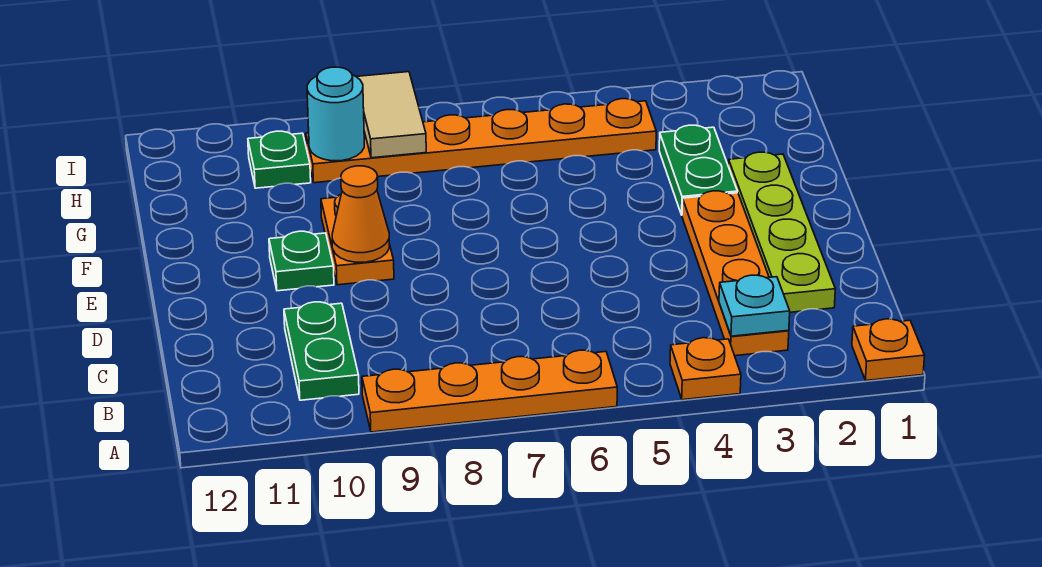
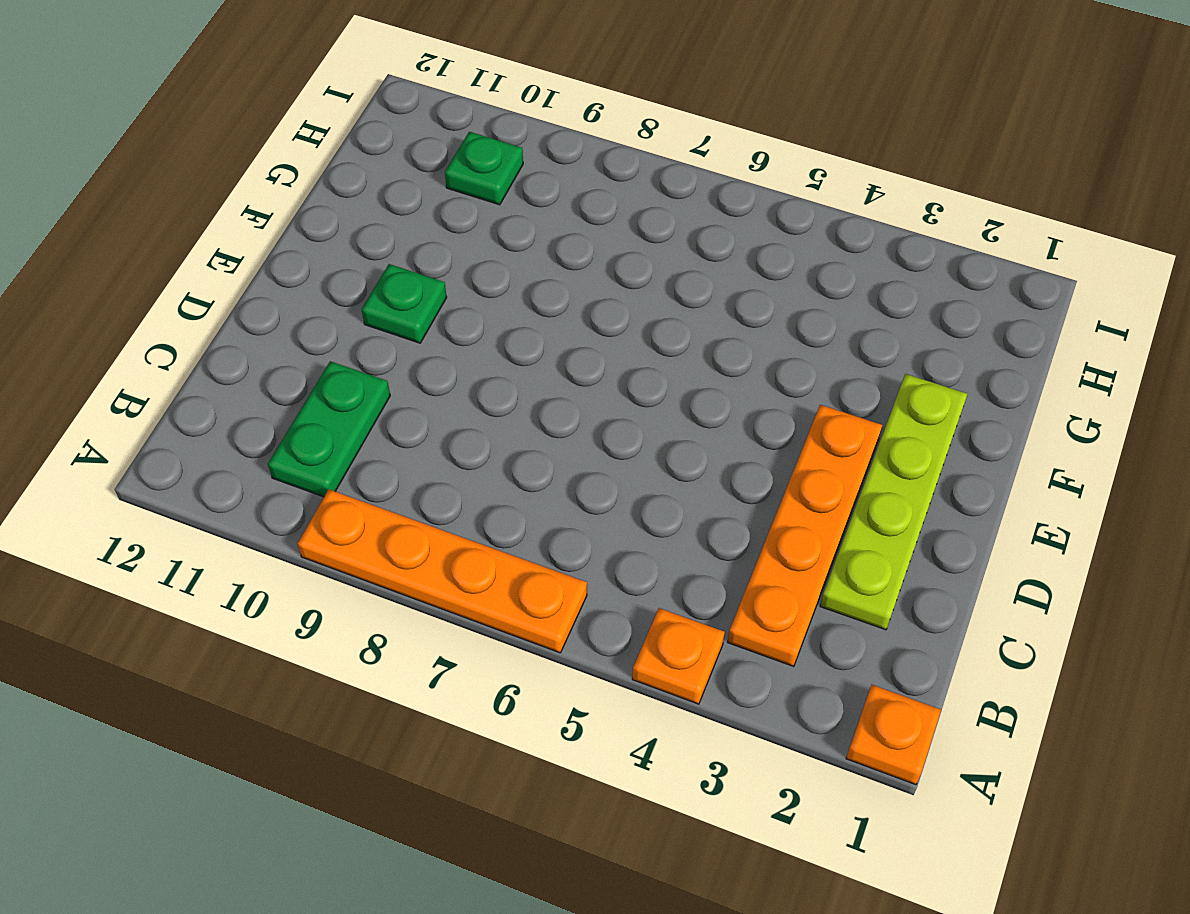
none -> orange 1x2 plate [321,195,394,285]
none -> green 1x2 plate [659,125,737,215]
none -> orange 1x6 plate [306,99,656,183]

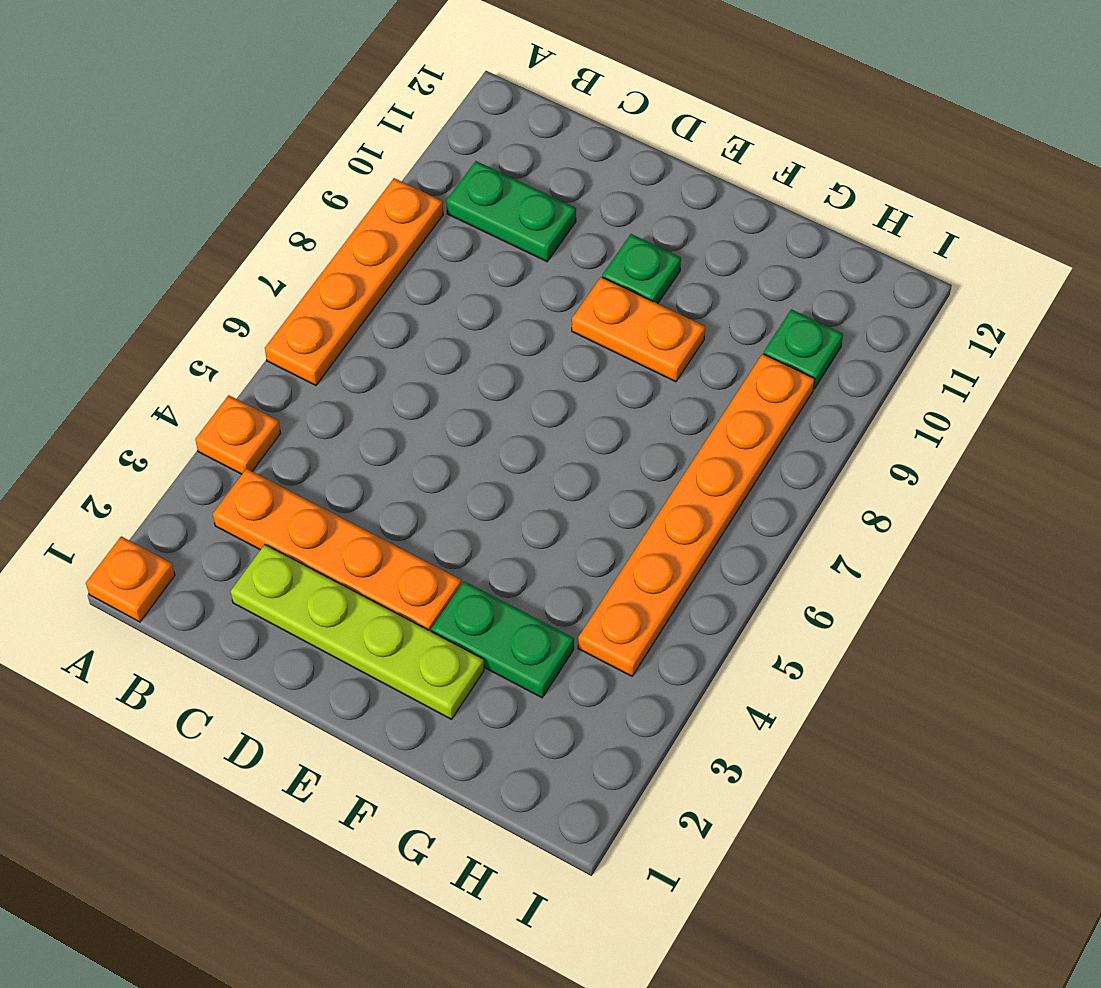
none -> cyan 1x1 plate [719,275,790,336]
none -> orange 1x1 cone [332,166,389,262]
none -> tan 1x2 tile [356,72,426,158]

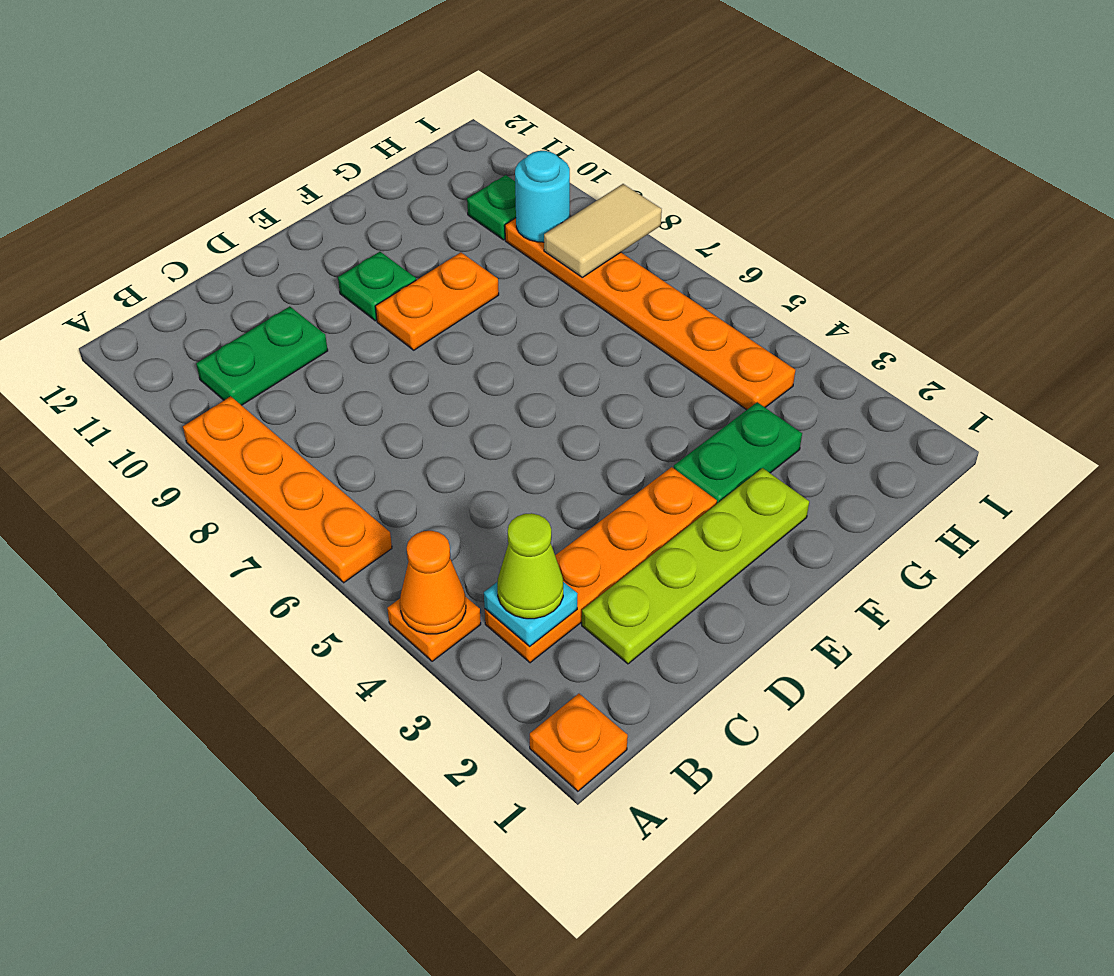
orange 1x1 cone [400,531,466,634] -> orange 1x1 cone moved to [332,166,389,262]
lime 1x1 cone [497,513,563,619] -> none

